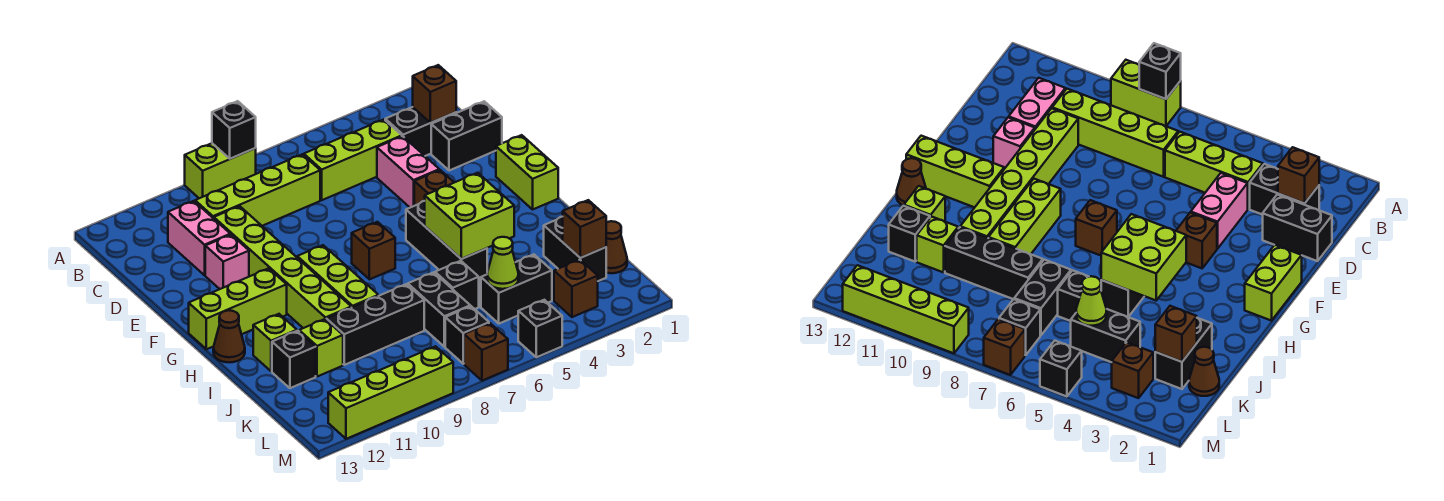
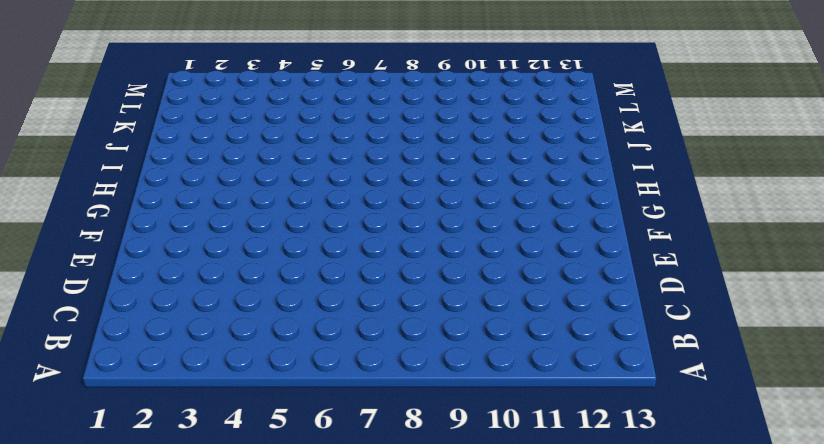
none -> lime 1x2 brick [185,143,256,198]
none -> black 1x2 brick [385,107,456,156]
none -> lime 1x3 brick [304,119,402,200]
none -> lime 1x4 brick [195,154,320,226]

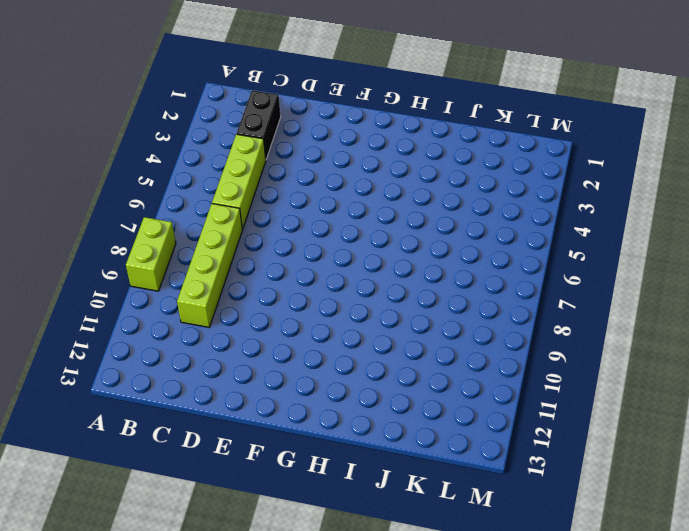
none -> pink 1x2 brick [168,201,230,275]
none -> black 1x2 brick [431,101,502,171]
none -> pink 1x2 brick [377,136,439,208]
none -> lime 1x6 brick [214,206,351,328]

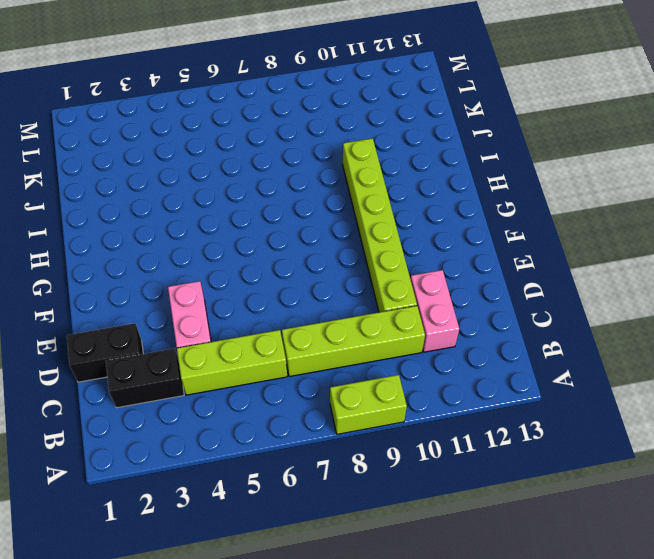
none -> pink 1x1 brick [205,235,249,289]
none -> lime 1x2 brick [496,135,558,209]
none -> brown 1x1 brick [414,170,454,206]
none -> black 1x3 brick [406,201,487,282]

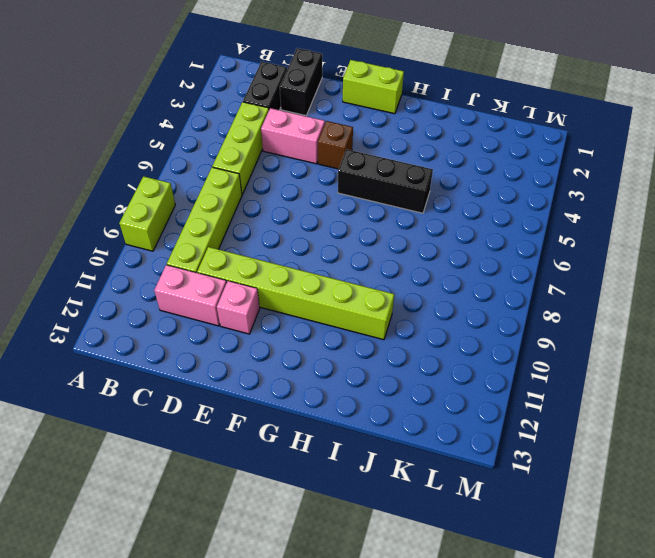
none -> brown 1x1 brick [352,222,395,279]
none -> lime 1x3 brick [297,245,378,307]
none -> lime 1x3 brick [189,268,287,349]
none -> brown 1x1 cone [213,310,245,362]

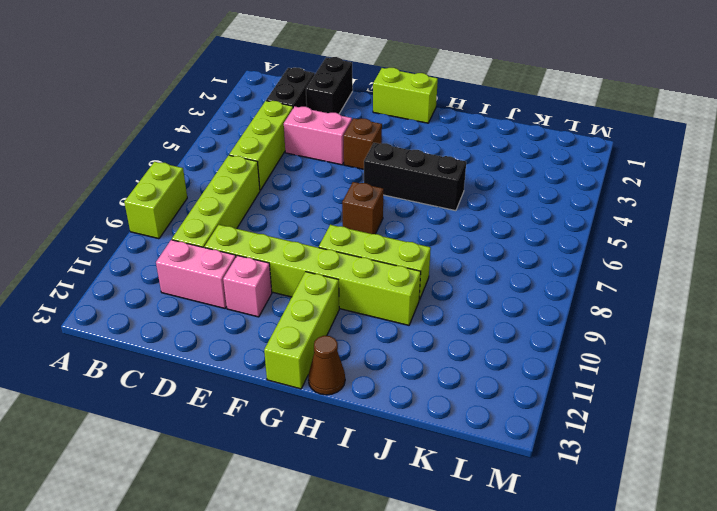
none -> lime 1x1 brick [253,314,297,371]
none -> black 1x2 brick [544,217,606,281]
none -> black 1x1 brick [435,261,479,309]
none -> black 1x2 brick [408,272,470,347]

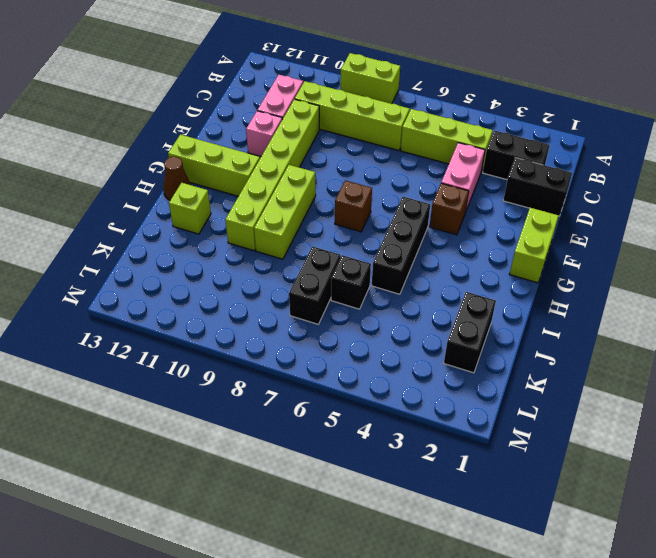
none -> black 1x3 brick [326,284,424,365]
none -> lime 1x1 brick [299,319,343,377]
none -> black 1x1 brick [272,331,316,388]
none -> brown 1x1 cone [606,221,627,273]

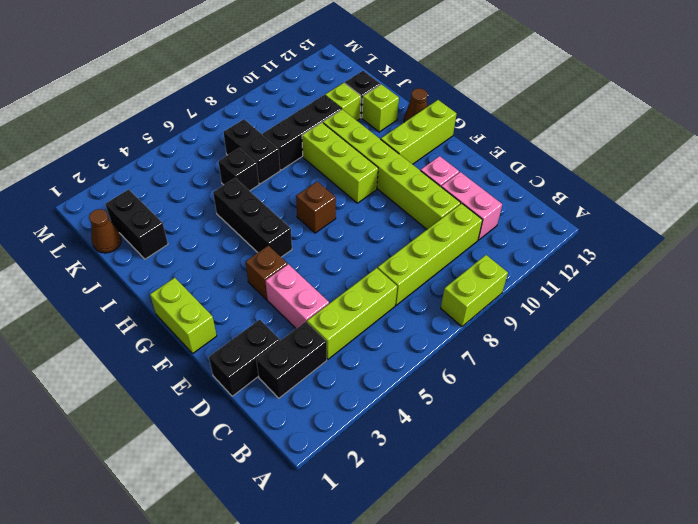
none -> black 1x2 brick [481,255,552,324]
none -> brown 1x1 brick [554,260,598,317]
none -> black 1x1 brick [445,306,489,364]
none -> black 1x1 brick [518,300,562,357]

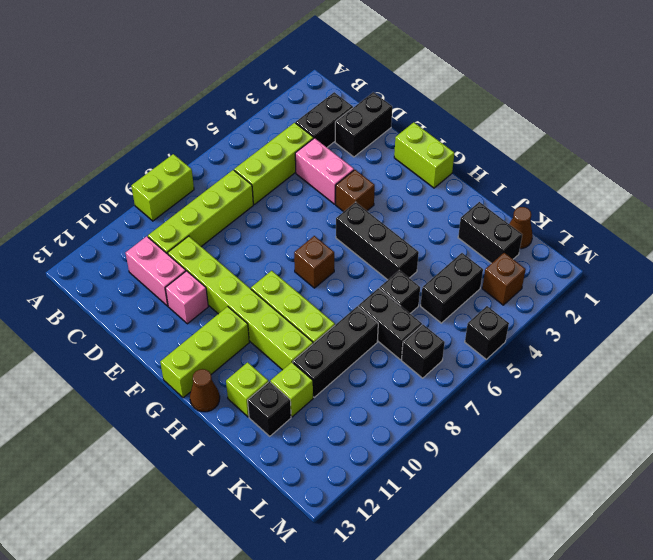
none -> brown 1x1 brick [464,323,508,381]
none -> lime 1x4 brick [328,346,453,439]
none -> black 1x1 brick [212,101,256,159]
none -> brown 1x1 brick [413,65,456,123]

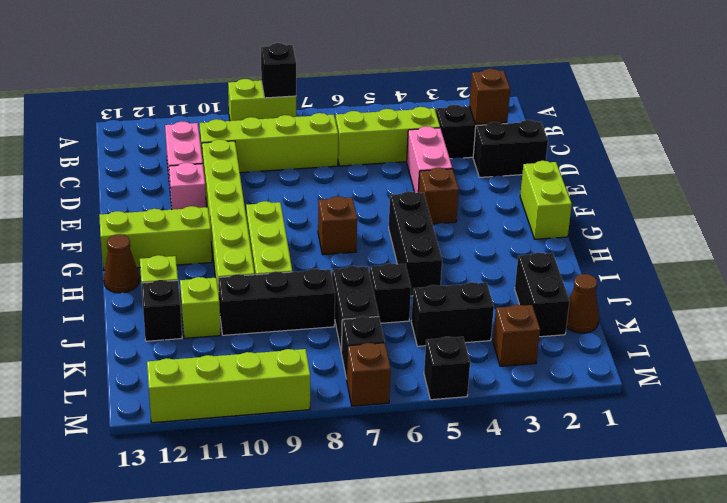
none -> lime 2x2 brick [425,173,514,259]
none -> brown 1x1 brick [563,200,606,258]
none -> lime 1x1 cone [487,237,519,289]

